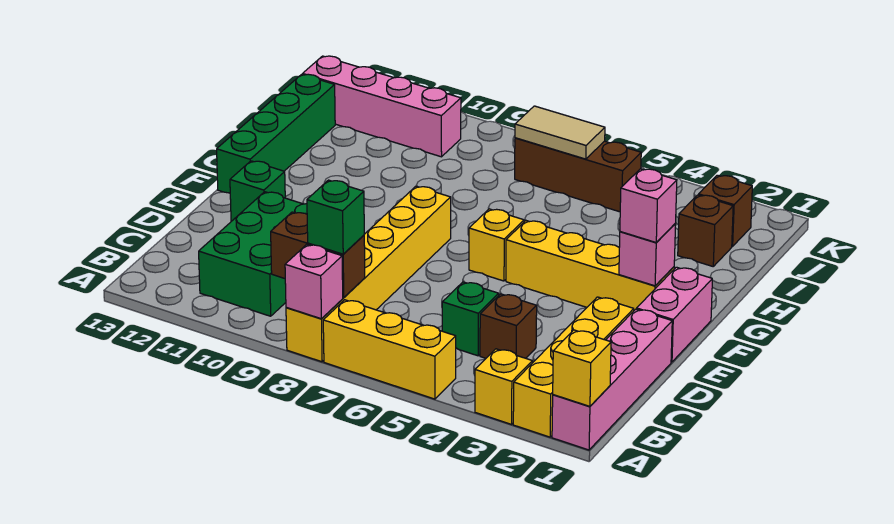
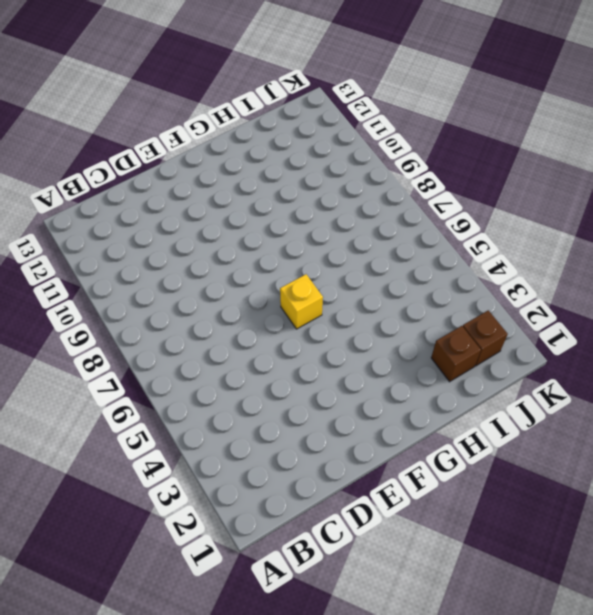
none -> pink 1x4 brick [552,309,672,450]
none -> yellow 1x4 brick [513,297,634,437]
none -> yellow 1x1 brick [475,349,532,424]

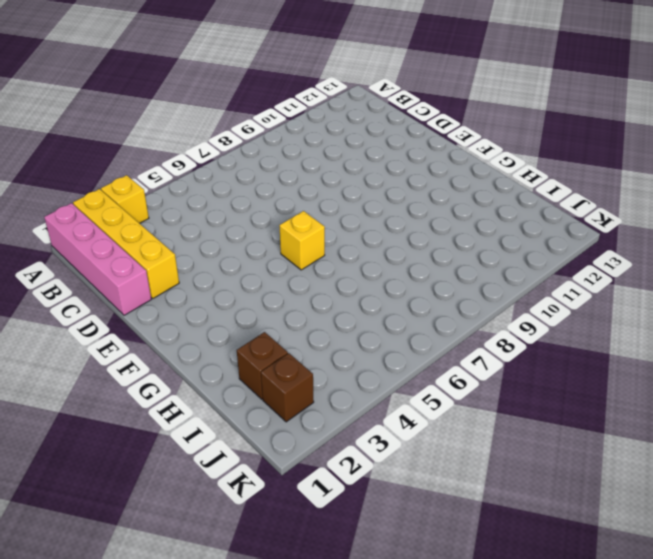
none -> yellow 1x3 brick [323,300,456,399]
none -> yellow 1x6 brick [286,186,451,362]
none -> green 2x3 brick [199,192,307,316]

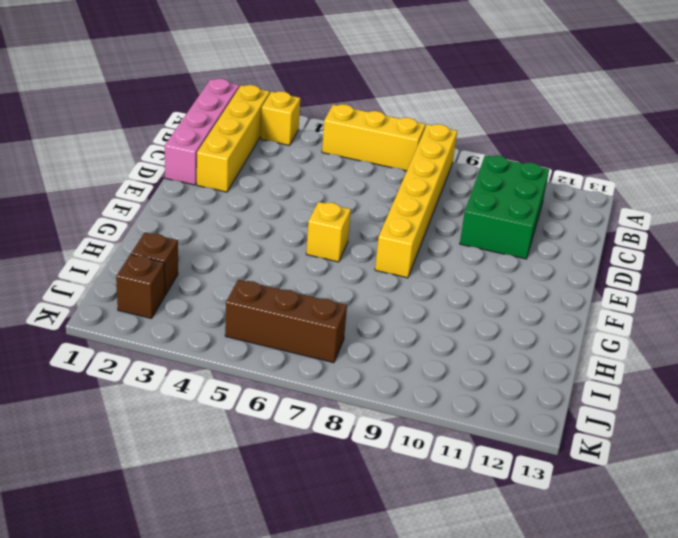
none -> brown 1x1 brick [480,294,537,358]
none -> green 1x1 brick [442,282,499,356]
none -> pink 1x2 brick [637,267,712,362]

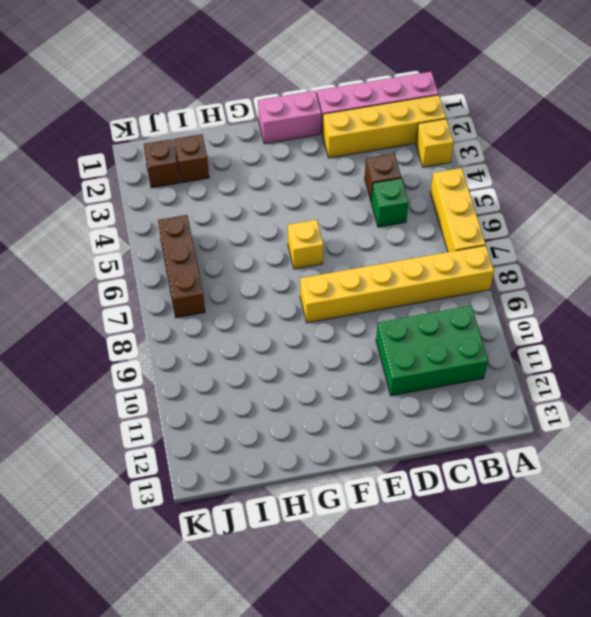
none -> green 1x1 brick [230,161,285,221]
none -> yellow 1x4 brick [506,221,674,310]
none -> green 1x4 brick [217,74,335,193]

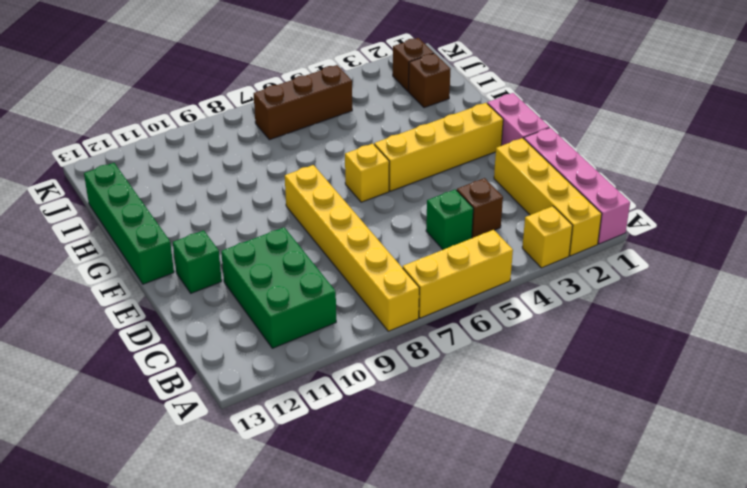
none -> pink 1x4 brick [303,56,461,157]
none -> yellow 1x1 brick [553,330,611,406]
none -> pink 1x1 brick [285,244,343,319]

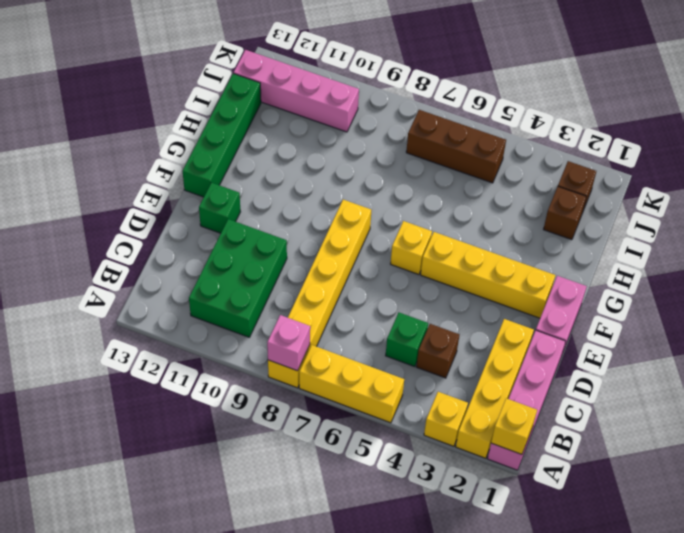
none -> brown 1x2 brick [271,212,365,297]
none -> pink 1x1 brick [619,224,676,286]
none -> tan 1x2 tile [515,106,605,159]

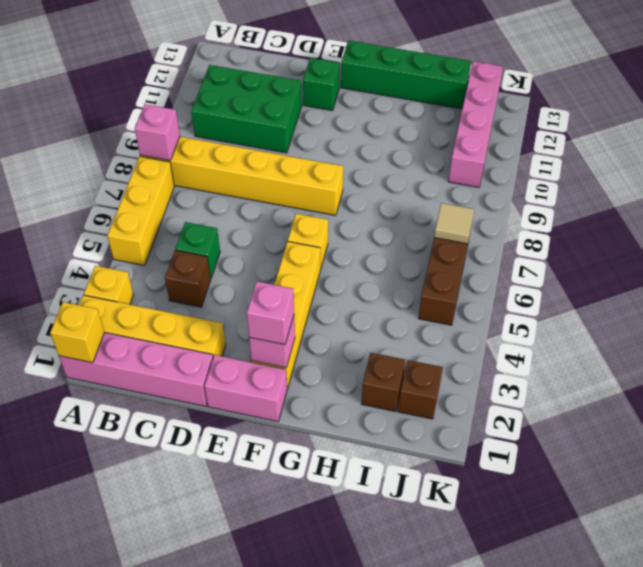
tan 1x1 tile [434,203,474,244] -> tan 1x2 tile [515,106,605,159]
none -> brown 1x2 brick [271,212,365,297]
none -> green 1x1 brick [307,180,364,254]

